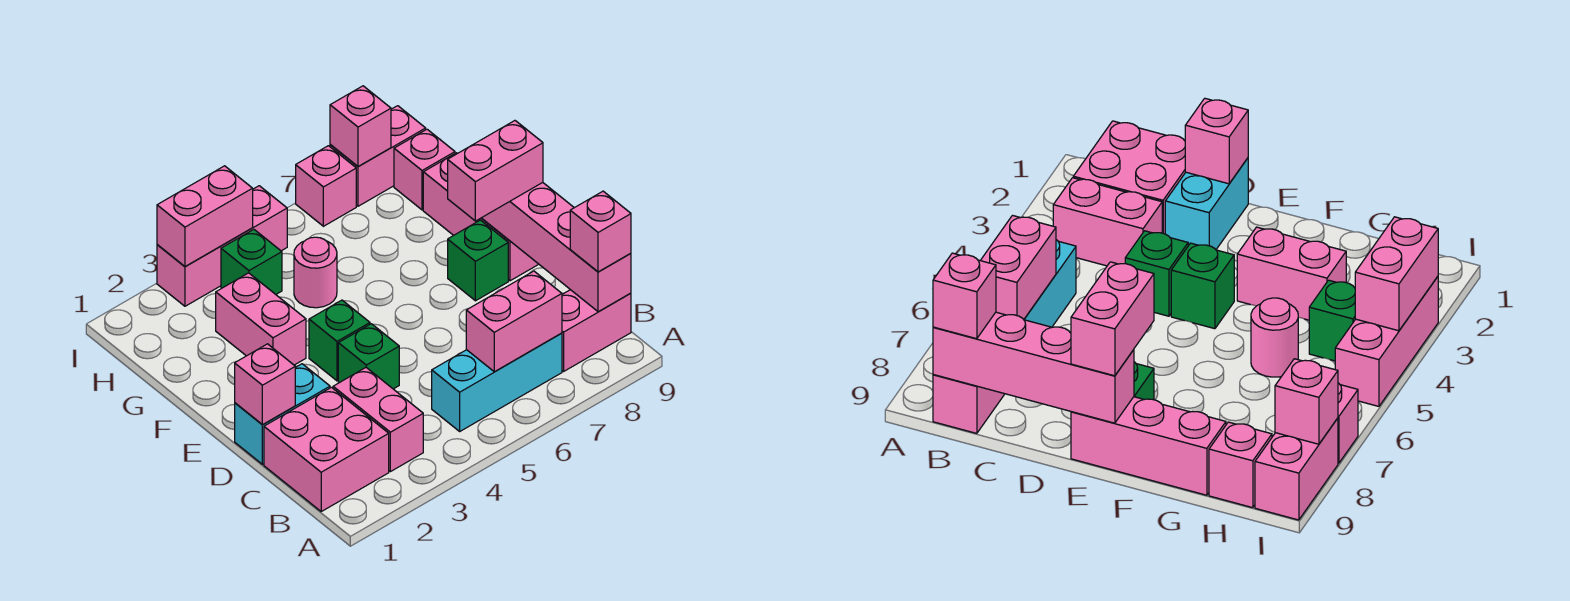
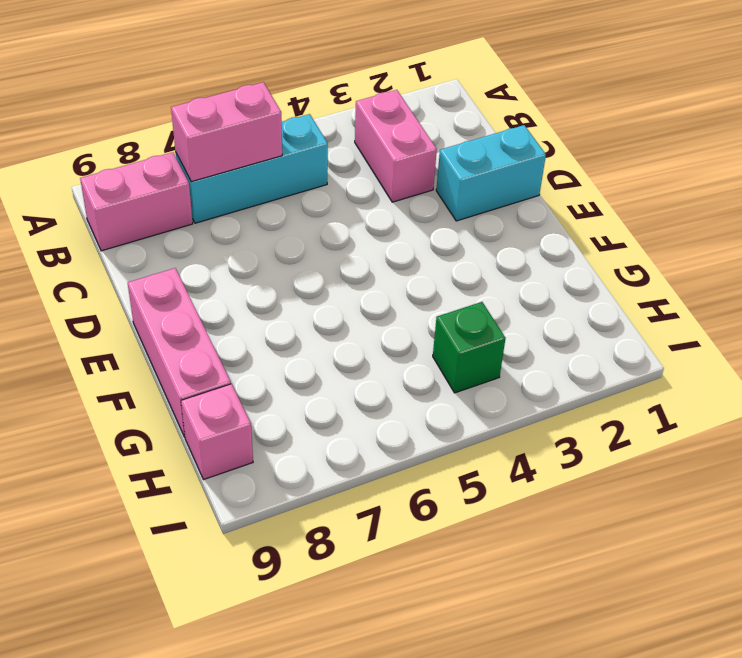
none -> pink 2x2 brick [264,387,389,511]
none -> green 1x1 brick [338,324,399,389]
none -> green 1x1 brick [309,300,370,381]

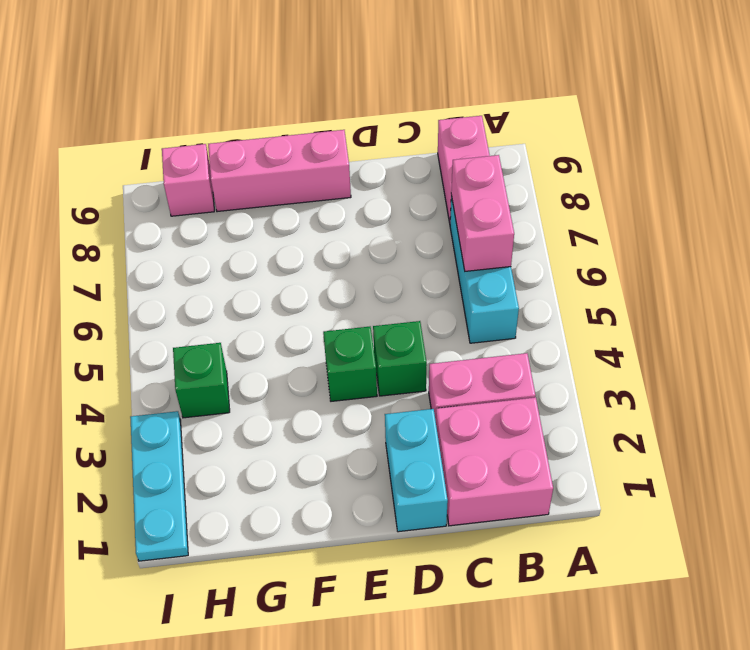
cyan 1x3 plate [130,411,188,561] -> pink 1x3 brick [157,186,287,306]
none -> green 1x1 brick [448,220,508,301]
none -> pink 1x2 brick [216,273,306,365]
none -> pink 1x1 round brick [294,237,337,308]

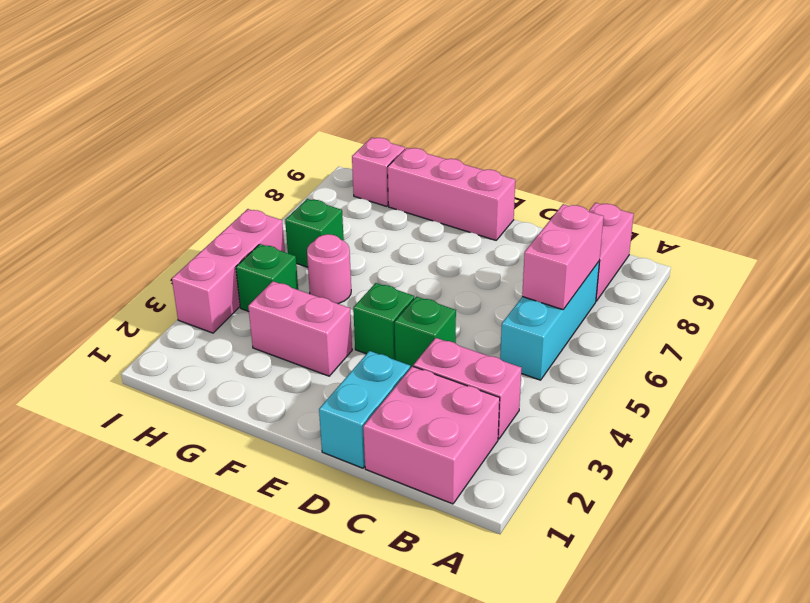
green 1x1 brick [285,199,344,267] -> green 1x1 brick moved to [448,220,508,301]
none -> pink 1x1 brick [296,146,356,226]
none -> pink 1x2 brick [330,106,426,206]
none -> pink 1x4 brick [482,183,631,312]

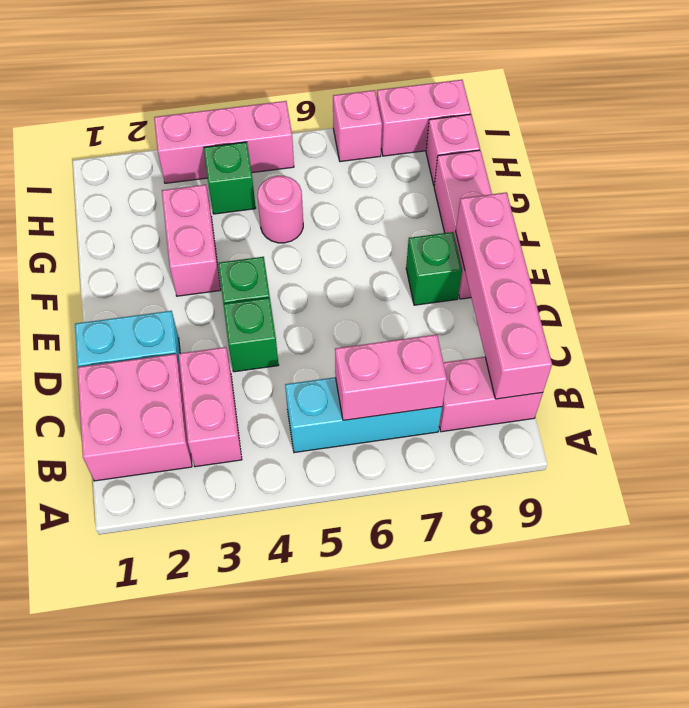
none -> pink 1x1 brick [235,344,295,425]
none -> pink 1x2 brick [157,166,253,266]
none -> pink 1x1 brick [330,86,391,167]

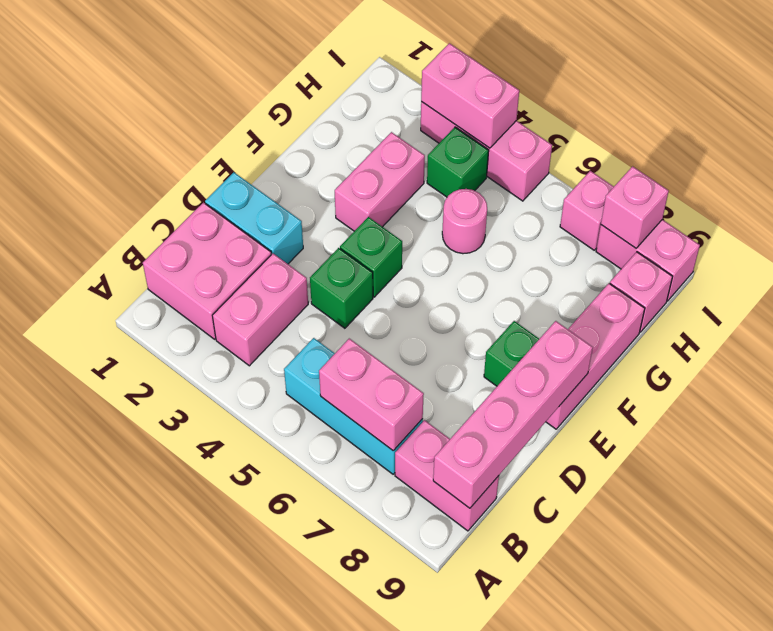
none -> pink 1x1 brick [235,344,295,425]
none -> pink 1x1 brick [570,191,631,272]
none -> pink 1x2 brick [448,121,543,221]

